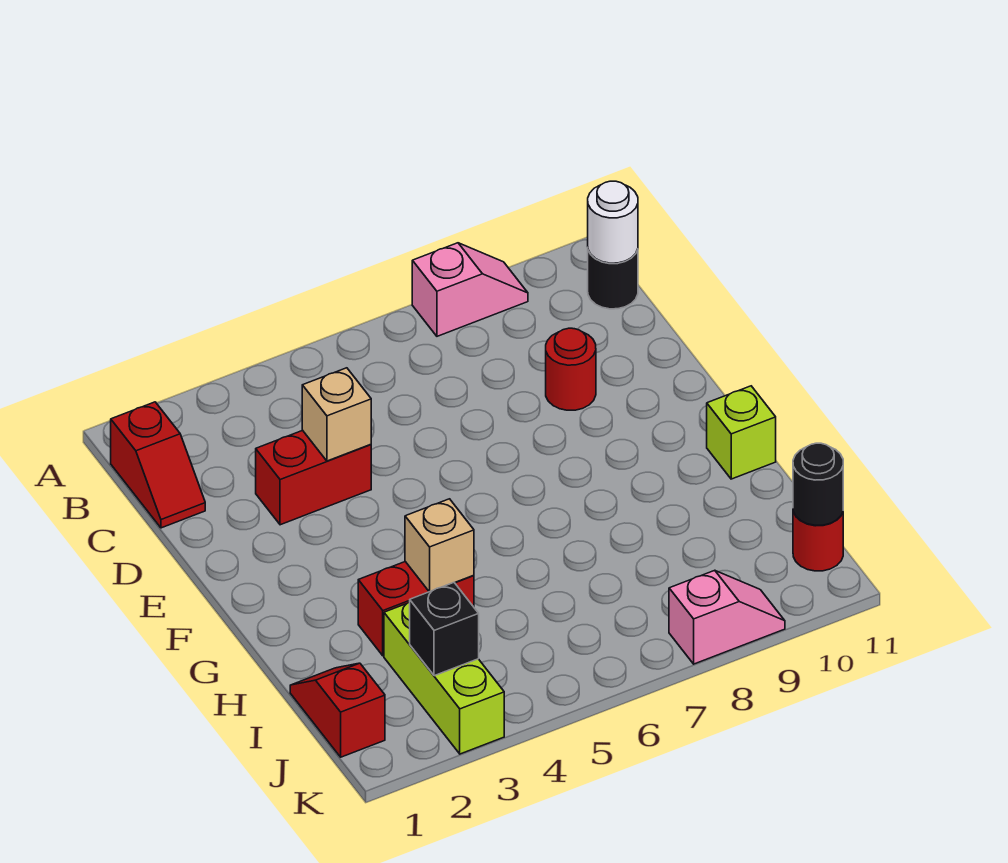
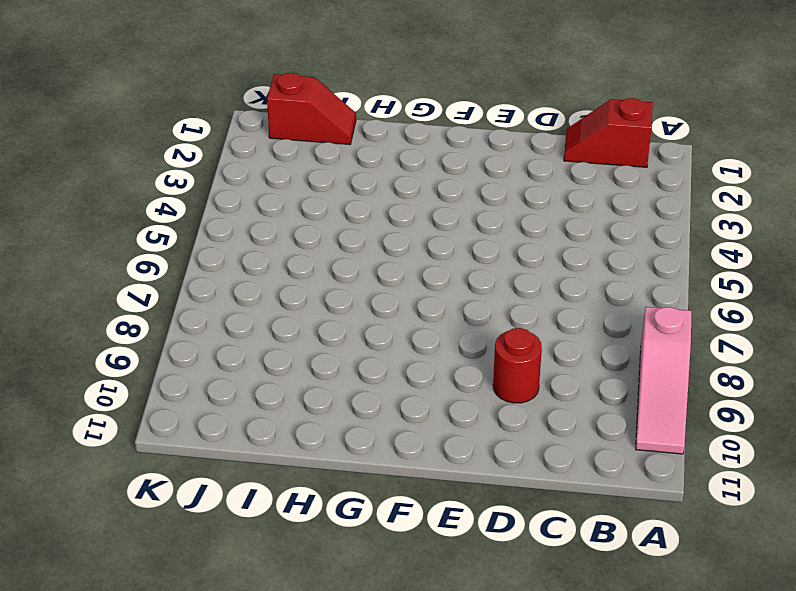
pink 1x3 slope [636,307,692,454] -> pink 1x2 slope [412,243,528,336]
none -> black 1x1 round brick [588,249,638,309]
none -> red 1x2 brick [256,430,371,525]
none -> lime 1x1 brick [707,386,776,479]

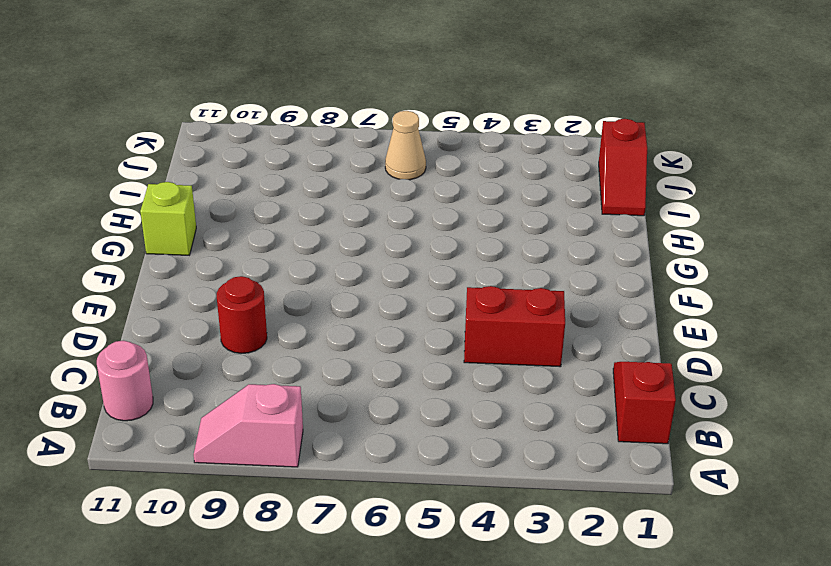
pink 1x1 round brick [97,341,153,421] -> black 1x1 round brick [588,249,638,309]
tan 1x1 cone [385,111,426,180] -> none
none -> red 1x2 brick [358,562,474,656]
none -> lime 1x3 brick [384,602,504,754]
none -> red 1x1 round brick [793,512,843,571]

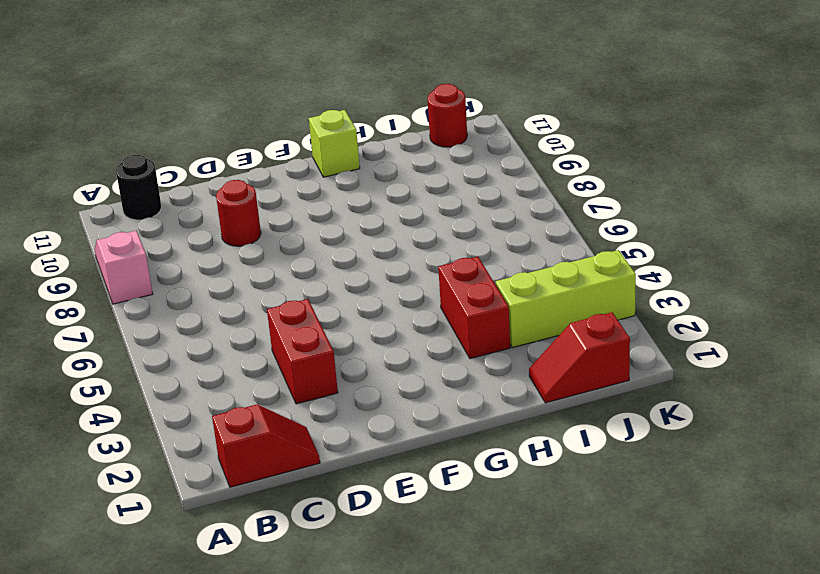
none -> pink 1x2 slope [669,570,785,664]
none -> white 1x1 round brick [588,181,638,263]
none -> tan 1x1 brick [302,368,371,461]

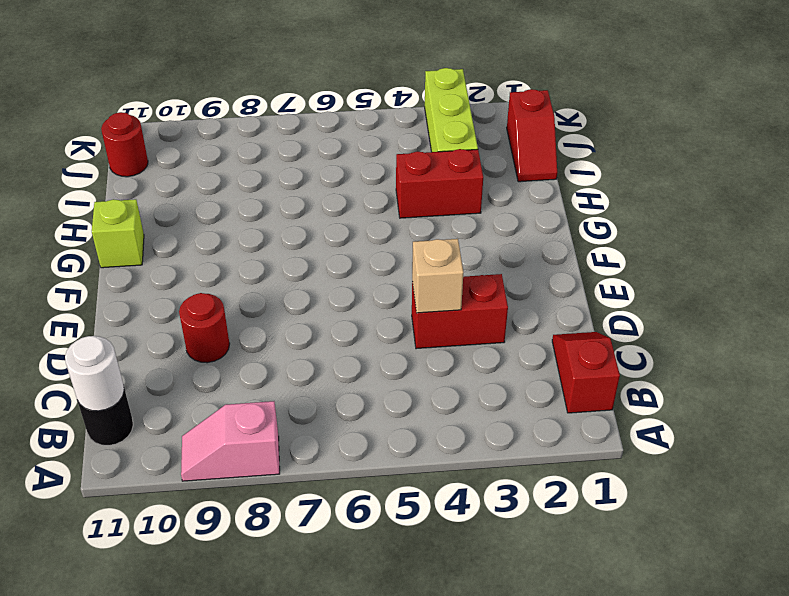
none -> pink 1x2 slope [669,570,785,664]
none -> tan 1x1 brick [405,499,474,592]
none -> black 1x1 brick [410,583,479,676]

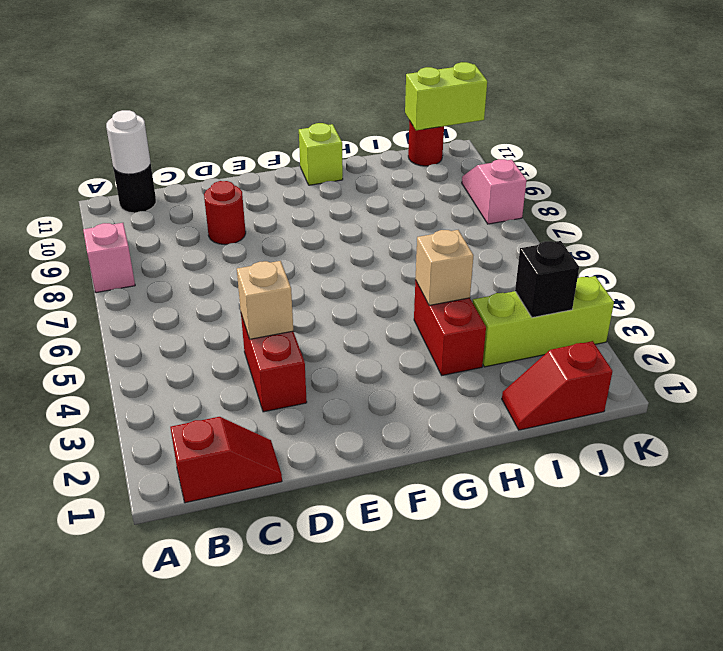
lime 1x2 brick [405,62,487,130] -> black 1x1 round brick [793,443,843,525]

